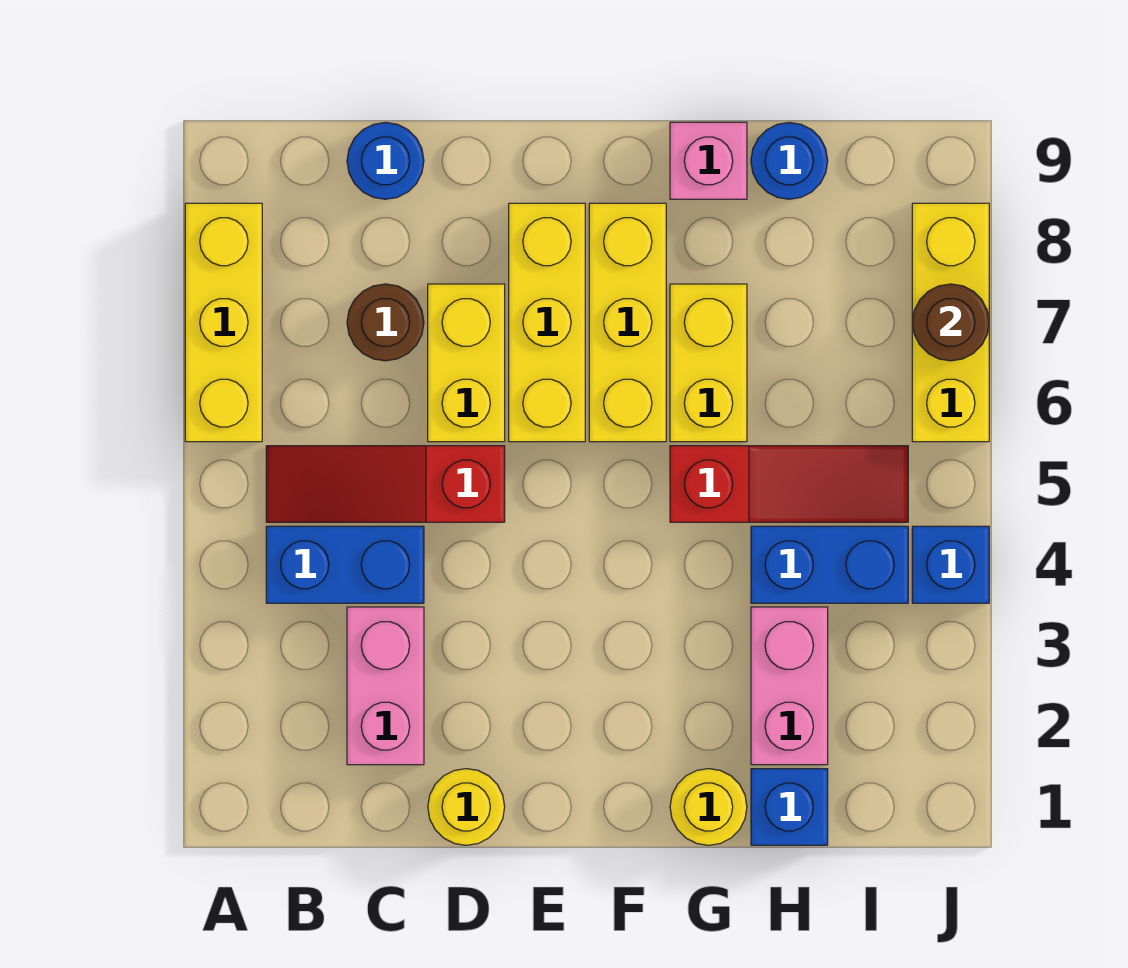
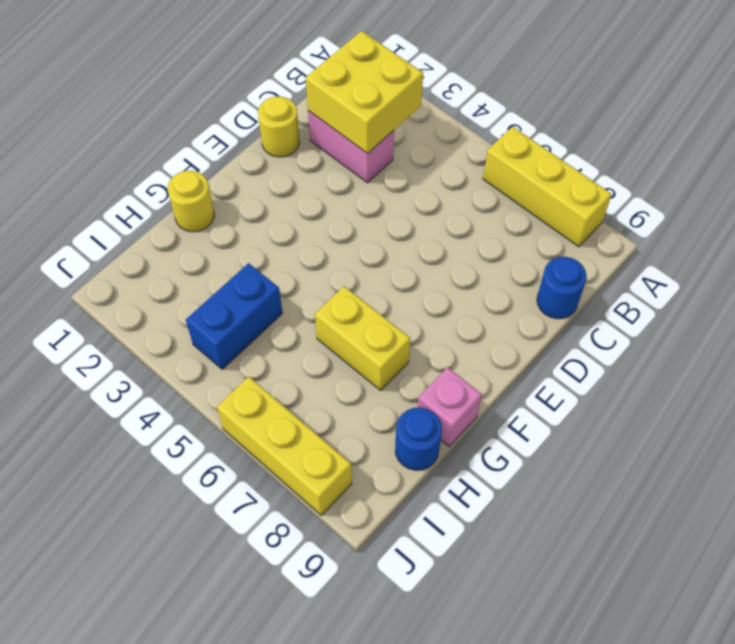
yellow 2x2 brick [306,31,423,153] -> none
none -> blue 1x2 brick [266,526,424,603]
none -> red 1x3 slope [266,446,505,522]
none -> brown 1x1 round brick [347,284,424,361]

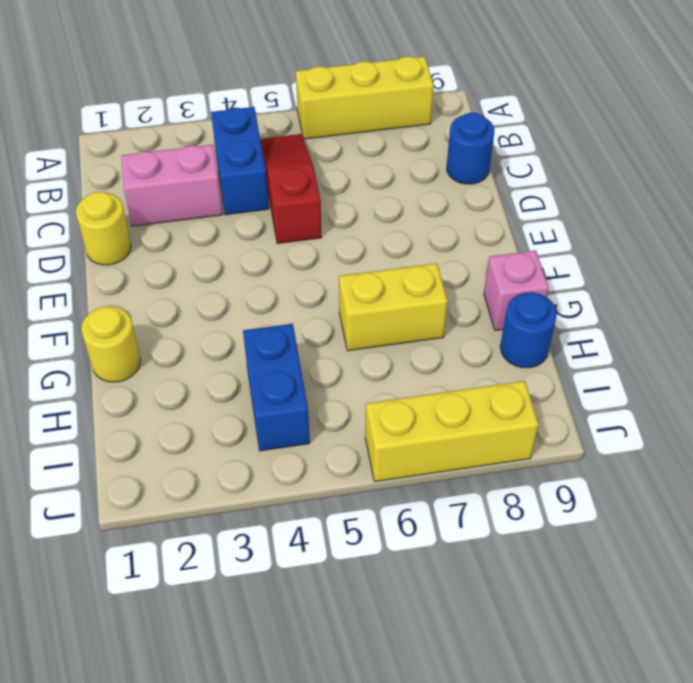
none -> brown 1x1 round brick [347,284,424,361]
none -> yellow 1x2 brick [428,284,505,442]
none -> yellow 1x3 brick [509,203,585,442]

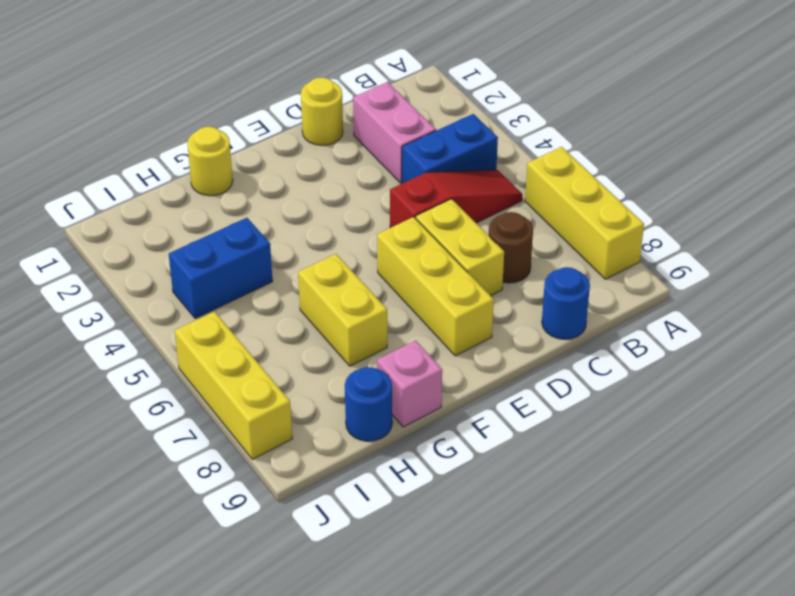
none -> yellow 1x3 brick [589,203,666,442]
none -> red 1x3 slope [670,446,908,522]
none -> blue 1x1 brick [751,769,828,845]

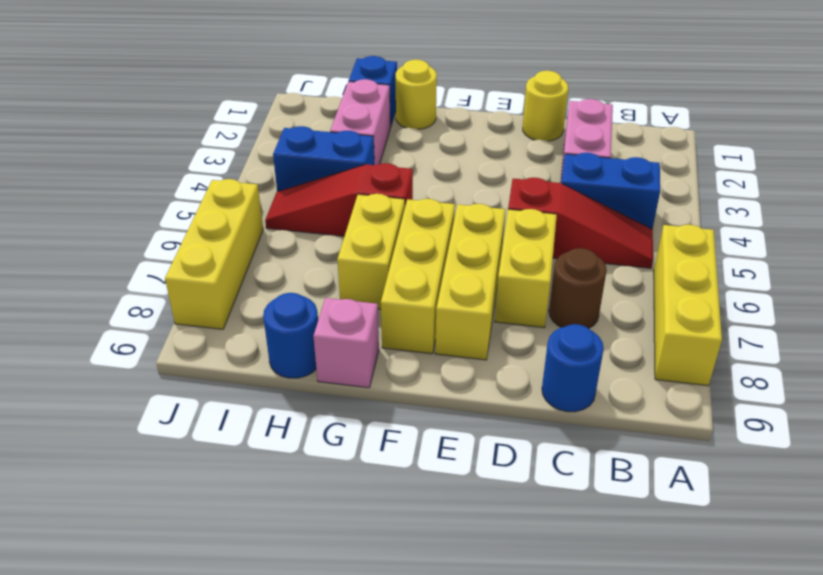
none -> blue 1x1 brick [912,526,989,603]
none -> brown 1x1 round brick [912,284,989,361]

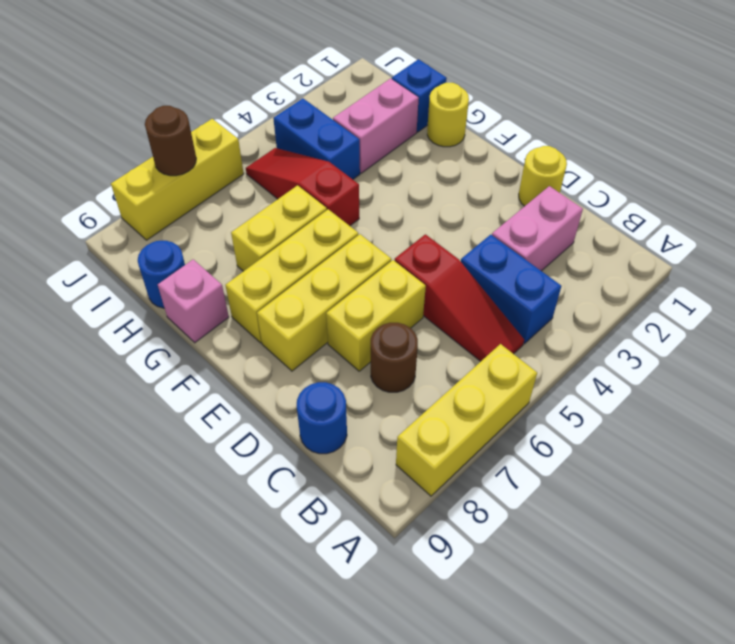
none -> blue 1x1 brick [912,526,989,603]

